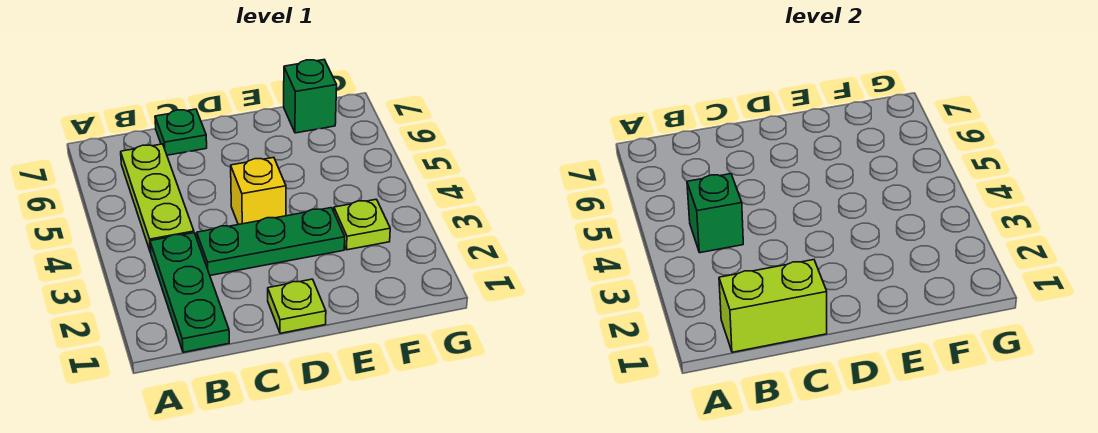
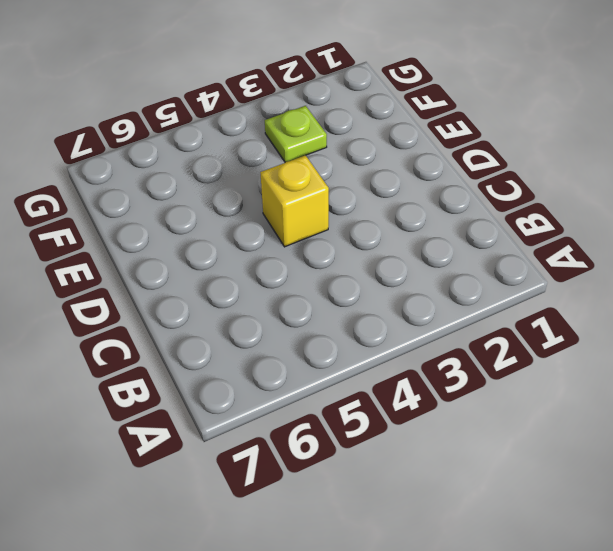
none -> green 1x3 plate [150,233,229,352]
none -> lime 1x3 plate [121,144,194,252]

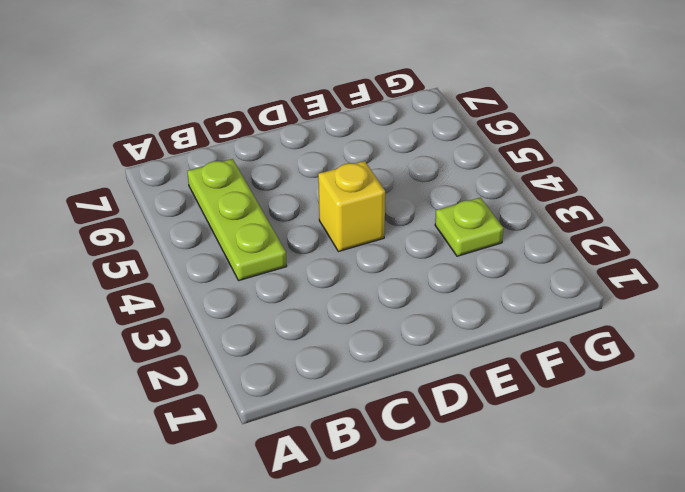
none -> green 1x3 plate [150,233,229,352]
none -> green 1x3 plate [197,208,345,275]

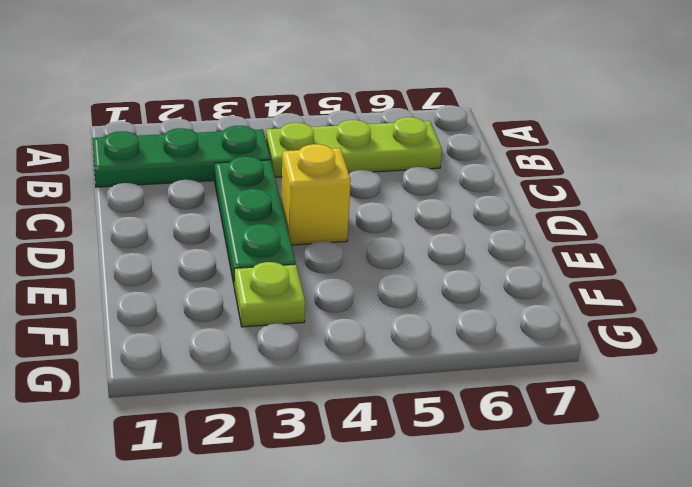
none -> green 1x1 plate [155,109,207,155]
none -> lime 1x1 plate [268,279,326,333]

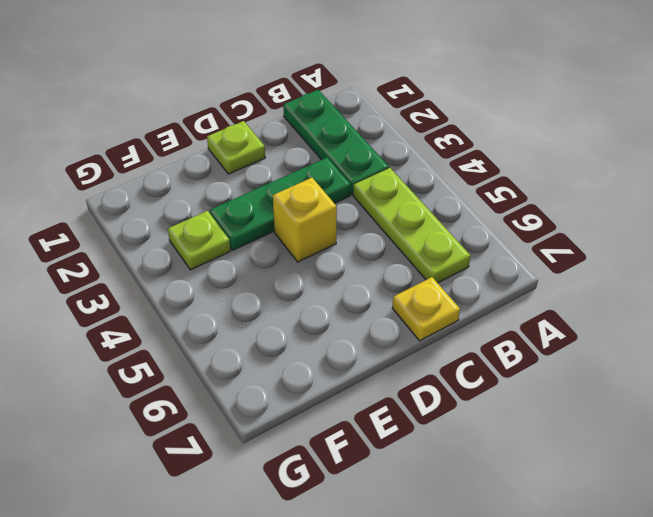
yellow 1x1 plate [392,277,460,341] -> green 1x1 plate [155,109,207,155]
none -> green 1x1 brick [284,60,337,133]
none -> lime 1x2 brick [719,260,827,352]

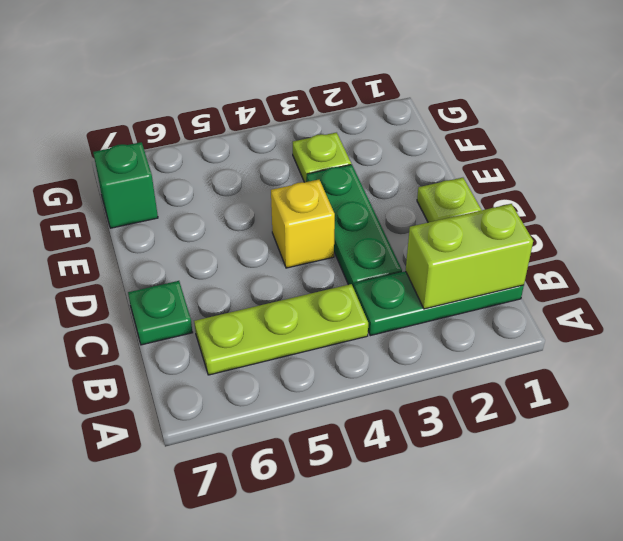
lime 1x2 brick [406,204,533,309] -> lime 1x2 brick turned to [719,260,827,352]
none -> green 1x1 brick [687,174,743,253]

